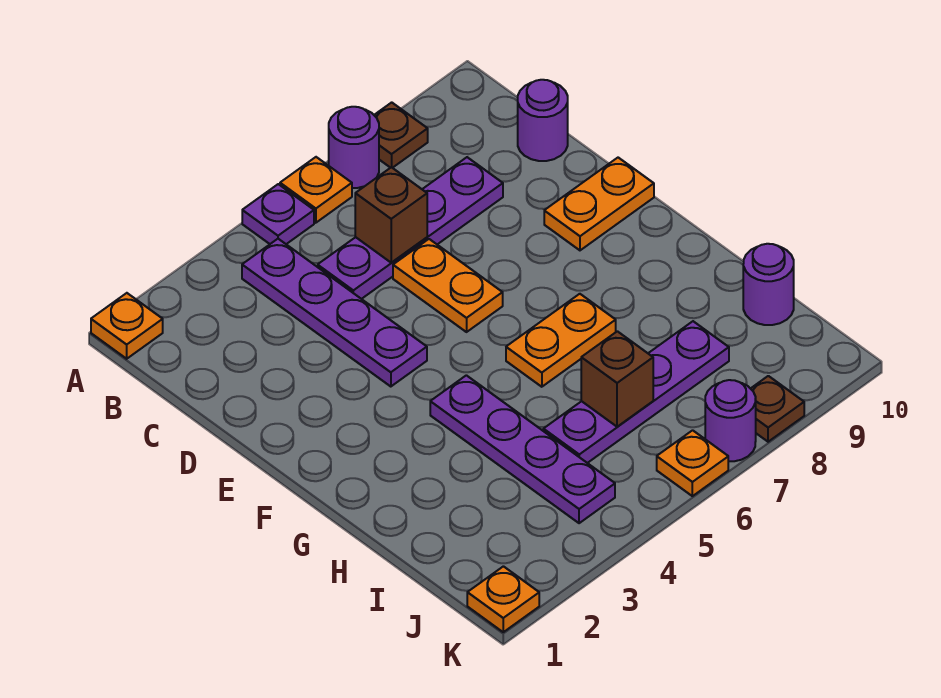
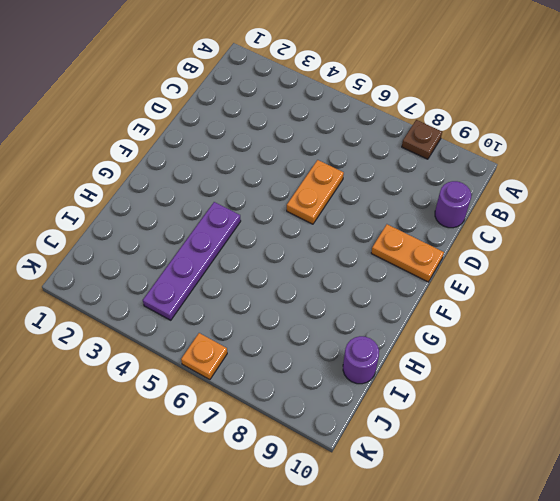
none -> orange 1x1 plate [91,293,163,359]
none -> purple 1x1 plate [242,184,314,244]
none -> orange 1x1 plate [280,157,352,223]

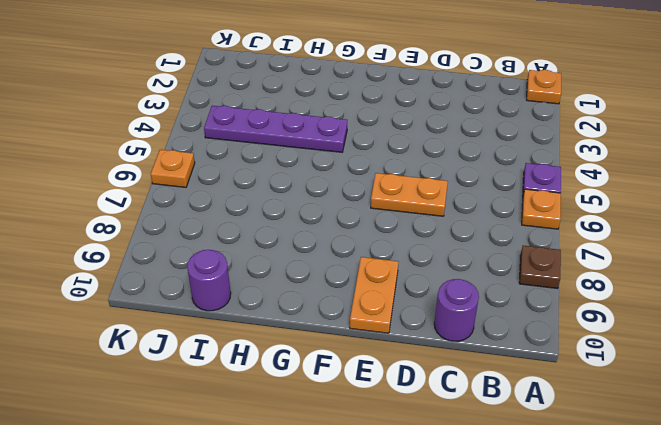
none -> purple 1x1 round brick [329,107,379,188]
none -> purple 1x4 plate [242,239,427,387]
none -> purple 1x4 plate [318,157,503,299]

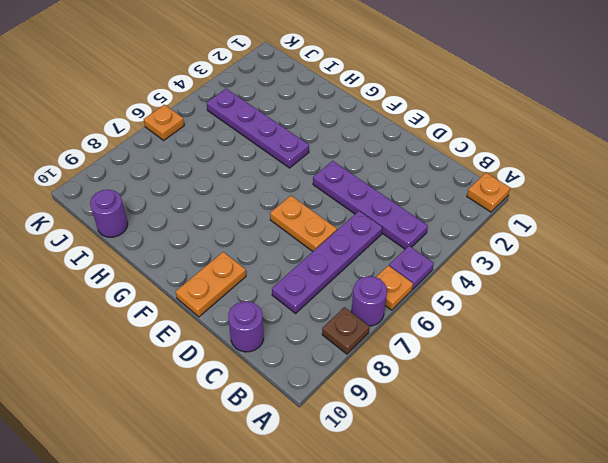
none -> orange 1x2 plate [506,294,616,387]
none -> purple 1x4 plate [543,321,729,463]
none -> orange 1x1 plate [467,566,539,632]

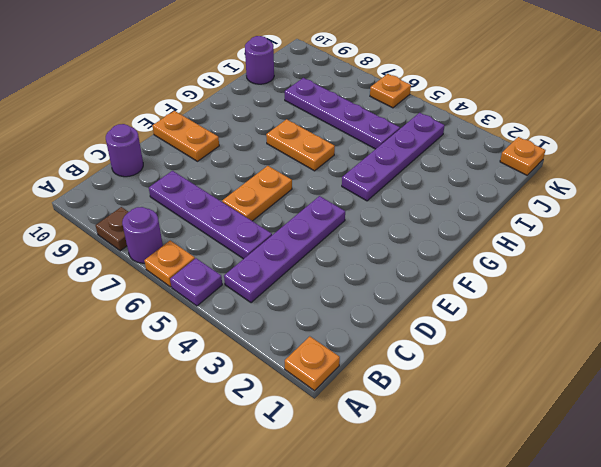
none -> purple 1x1 round brick [705,380,756,461]
none -> brown 1x1 plate [751,376,804,442]
none -> brown 1x1 brick [355,167,427,263]

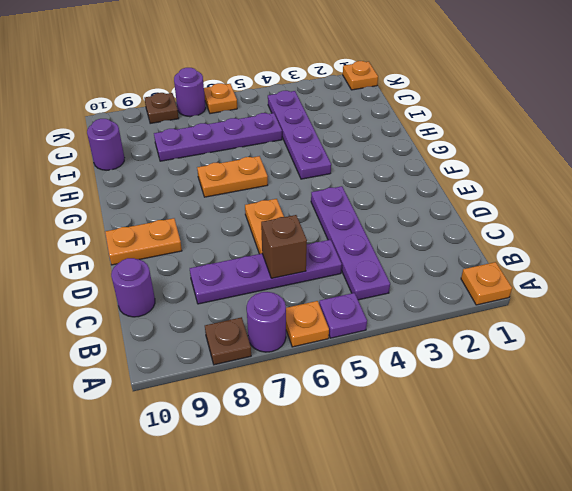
none -> brown 1x1 brick [581,331,653,427]

